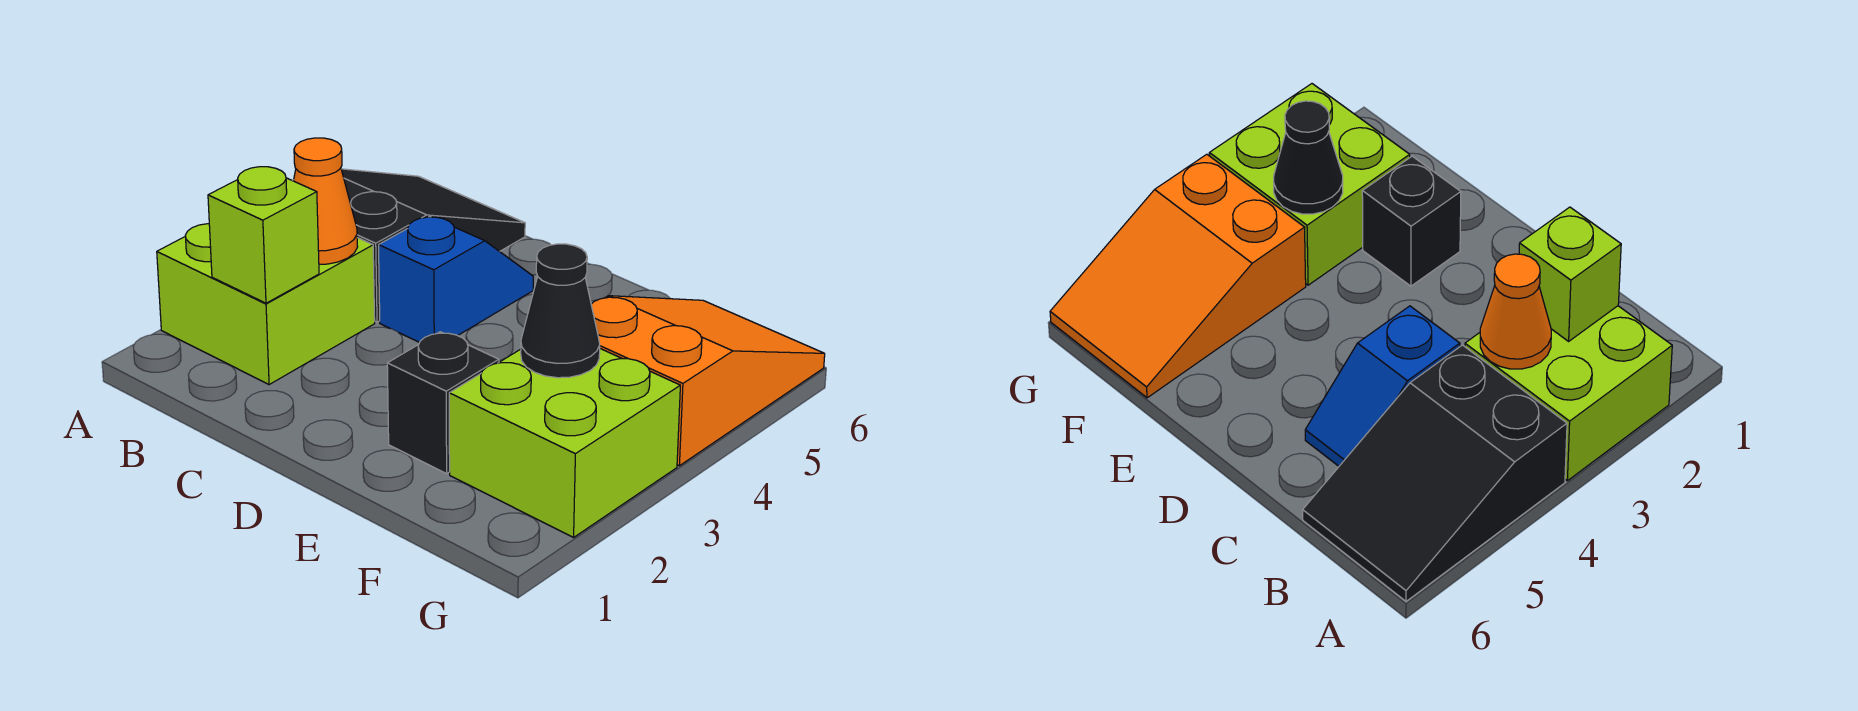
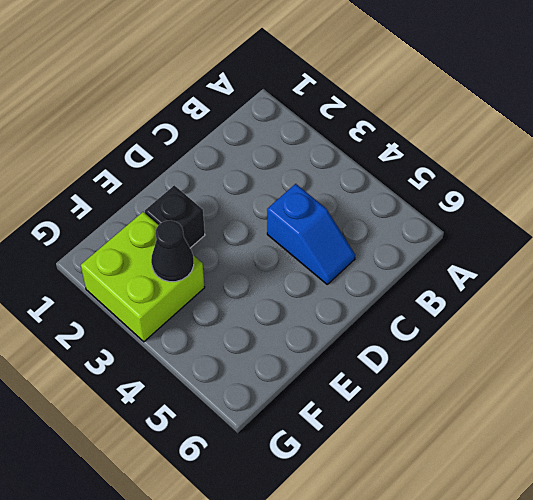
none -> lime 2x2 brick [157,224,375,385]
none -> black 2x3 slope [292,169,525,322]

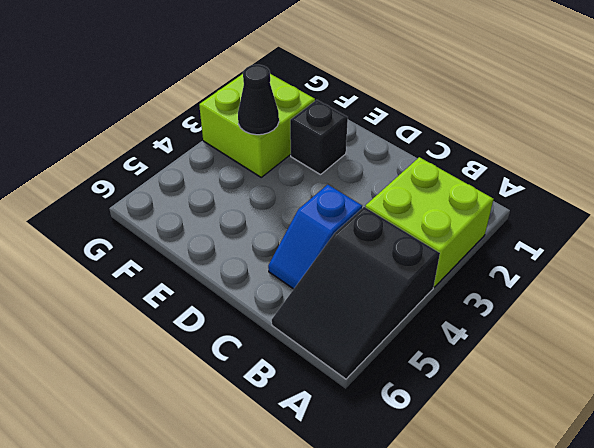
none -> orange 2x3 slope [591,296,825,466]
none -> lime 1x1 brick [208,167,319,303]

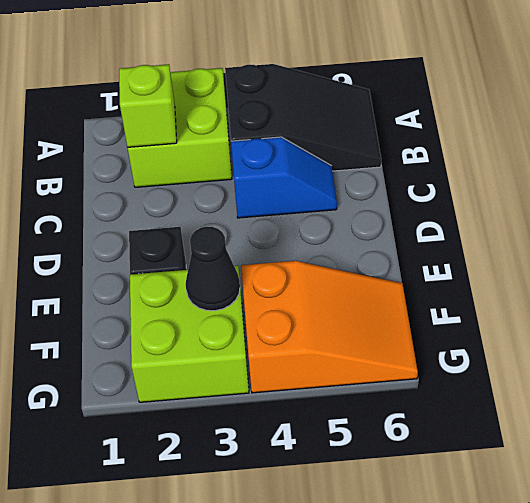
none -> orange 1x1 cone [293,138,358,264]

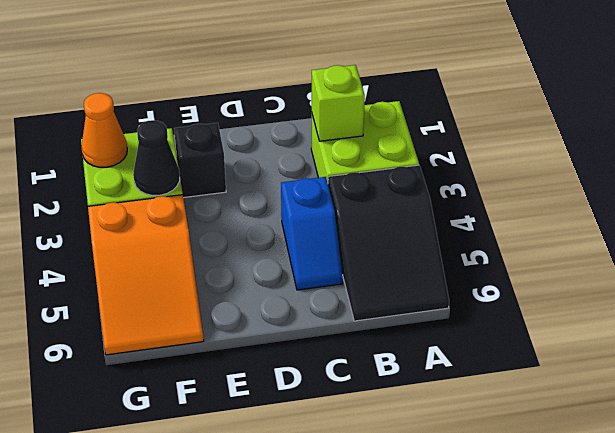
orange 1x1 cone [81,93,127,167] -> orange 1x1 cone moved to [293,138,358,264]

